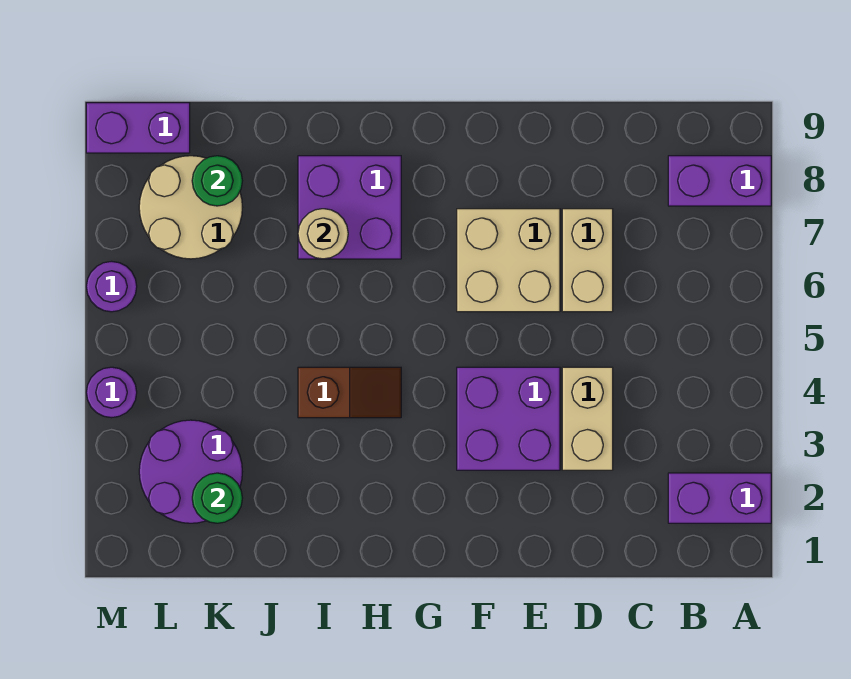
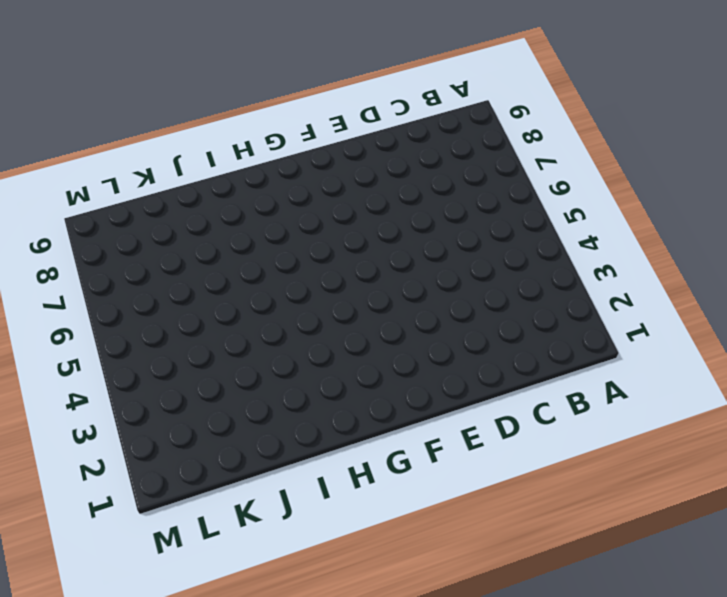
none -> purple 1x2 brick [668,473,771,523]
none -> purple 1x2 brick [668,156,771,206]
none -> tan 1x2 brick [562,367,613,470]

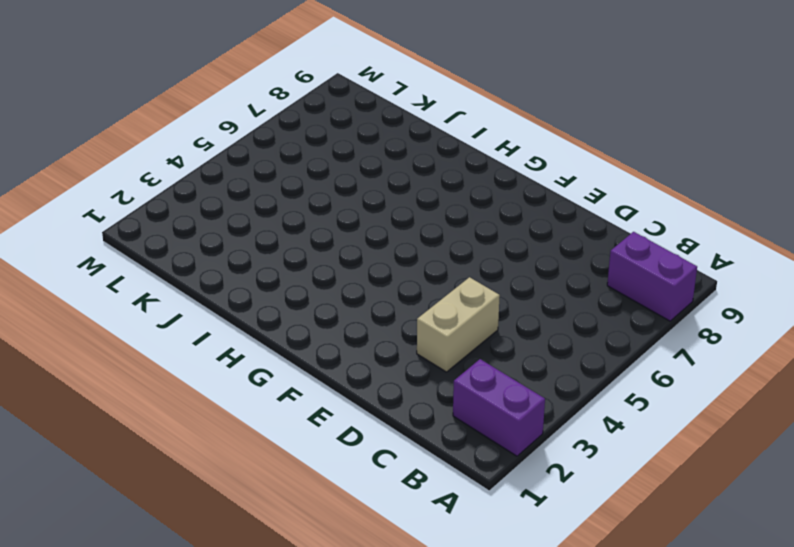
none -> tan 1x2 brick [562,209,613,312]
none -> purple 2x2 brick [457,367,560,470]
none -> tan 2x2 brick [457,209,560,312]

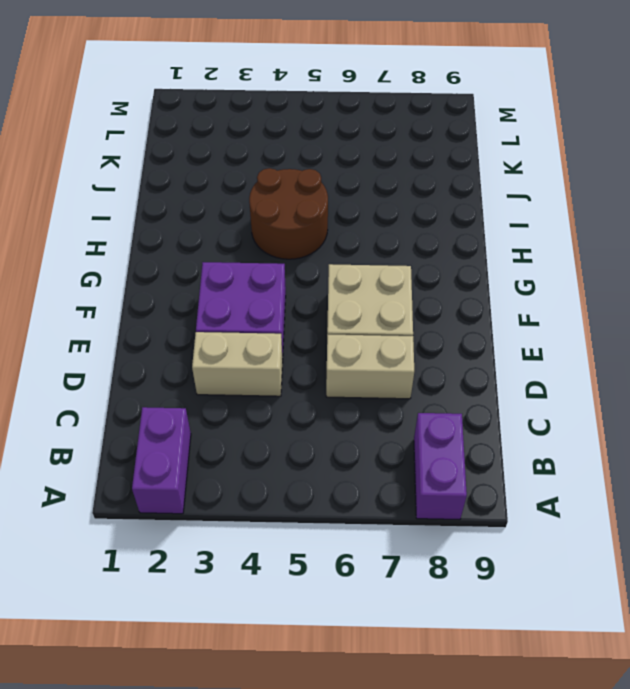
brown 2x2 round brick [249,168,328,259] -> brown 1x2 slope [298,367,401,418]
none -> purple 2x2 brick [298,156,401,259]
none -> purple 2x2 round brick [139,420,242,523]
none -> tan 2x2 round brick [139,156,243,259]

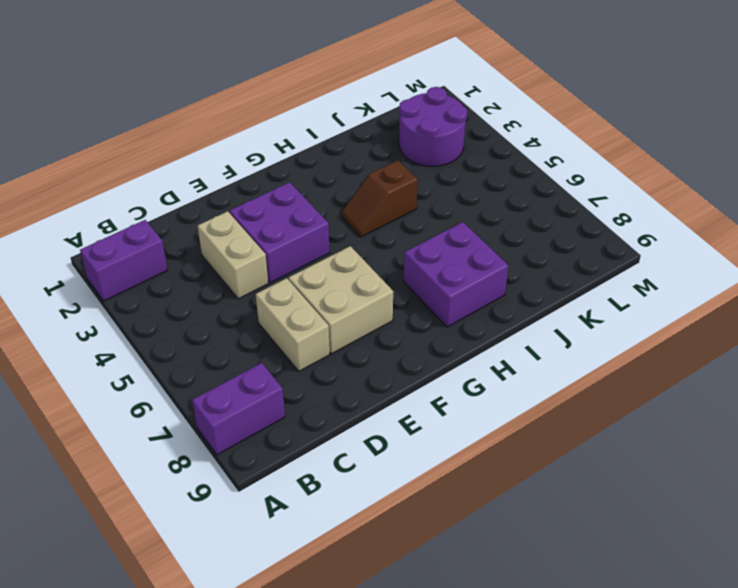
none -> tan 2x2 round brick [139,156,243,259]
none -> purple 1x2 brick [86,103,190,153]
none -> purple 1x1 round brick [86,367,137,418]

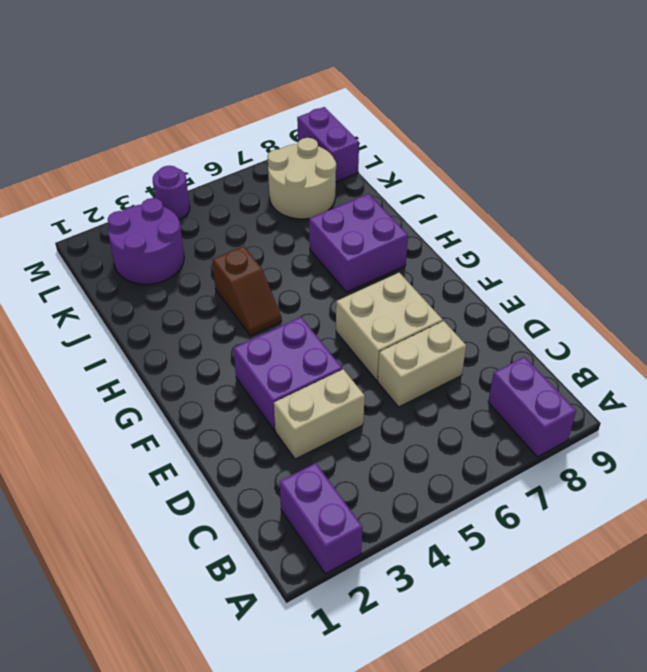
none -> purple 1x1 round brick [86,261,137,312]
none -> tan 1x1 round brick [298,209,348,259]
none -> green 1x1 round brick [192,473,242,523]

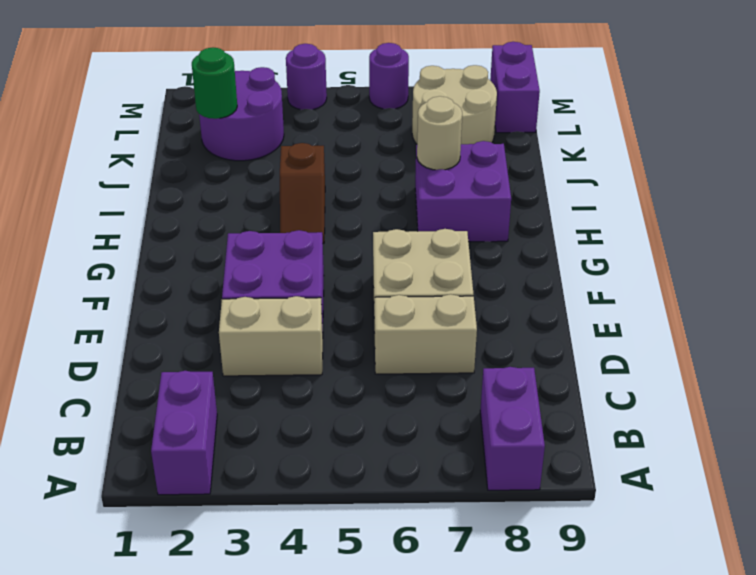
none -> green 1x1 round brick [192,156,242,206]

